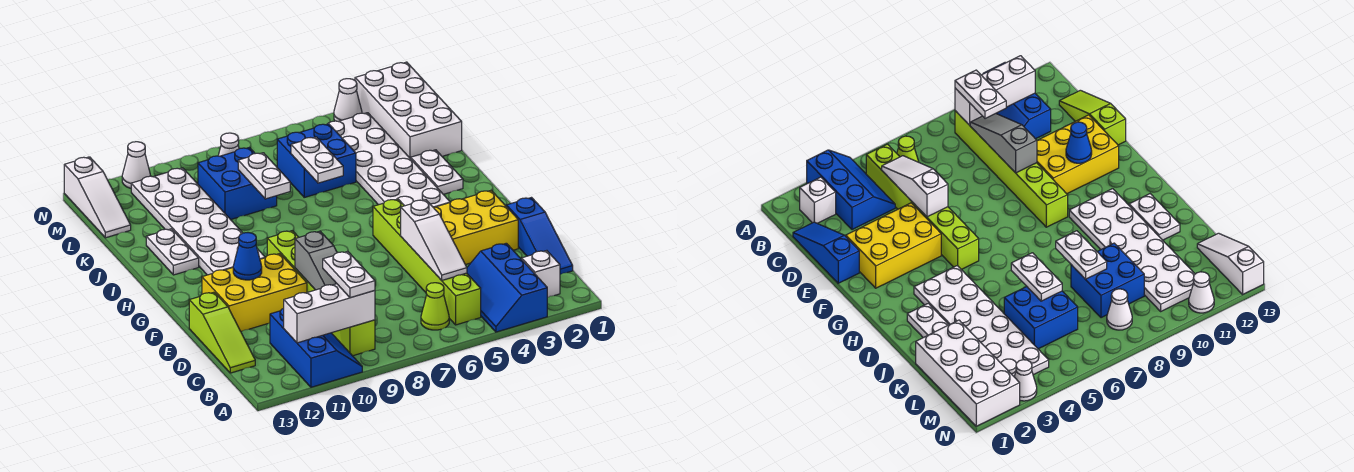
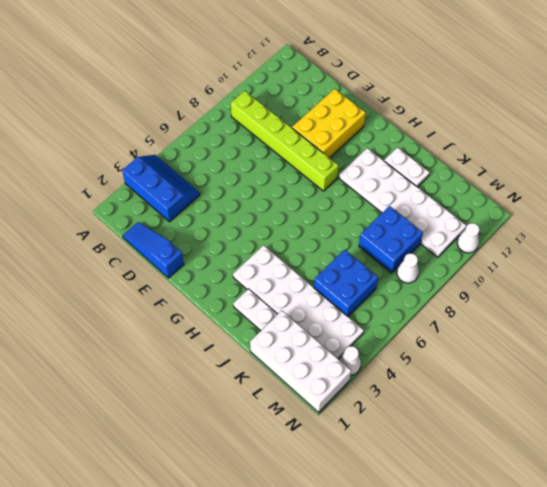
none -> blue 2x3 slope [270,308,362,387]
none -> white 1x1 brick [522,251,560,298]
none -> lime 1x6 brick [373,199,481,325]

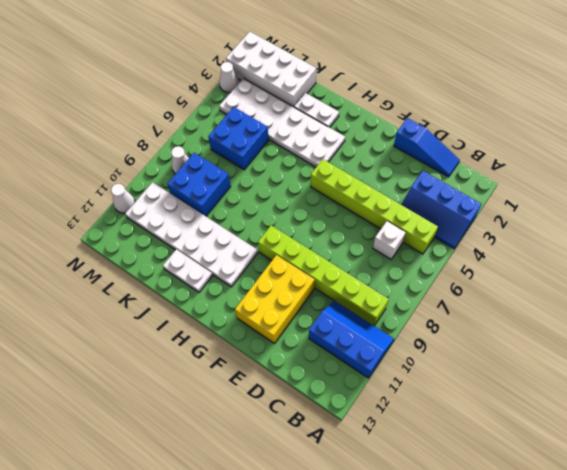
white 1x1 brick [373,221,406,259] -> white 1x1 brick moved to [522,251,560,298]
none -> lime 1x1 cone [421,283,449,330]
none -> lime 1x3 slope [189,292,255,373]
none -> yellow 2x3 brick [433,190,518,265]

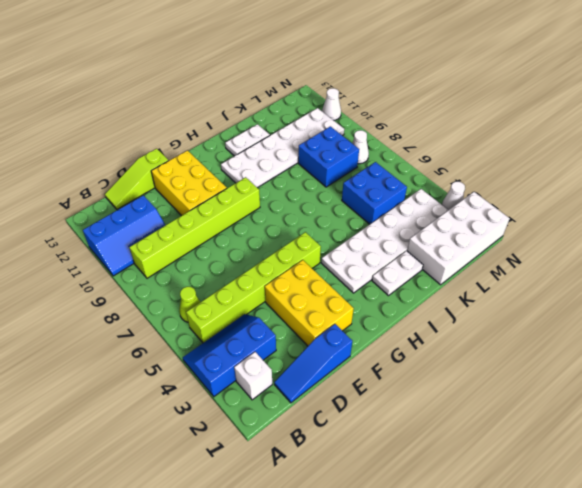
none -> white 1x3 slope [64,157,131,238]
none -> white 1x3 brick [284,284,375,343]
none -> white 1x3 slope [401,200,467,280]

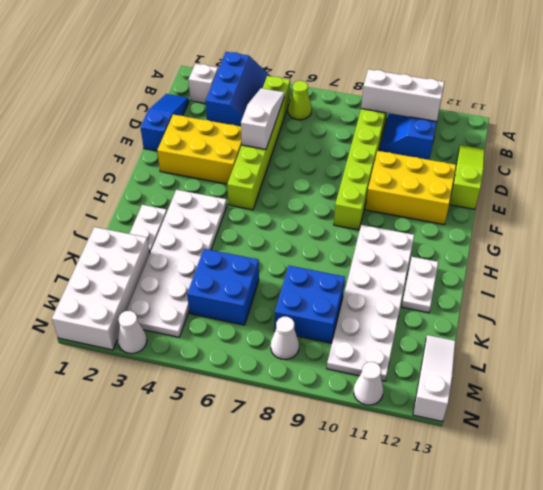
none -> grey 1x3 slope [295,231,337,290]
none -> blue 1x1 cone [233,233,262,280]
none -> white 1x2 plate [291,137,343,183]

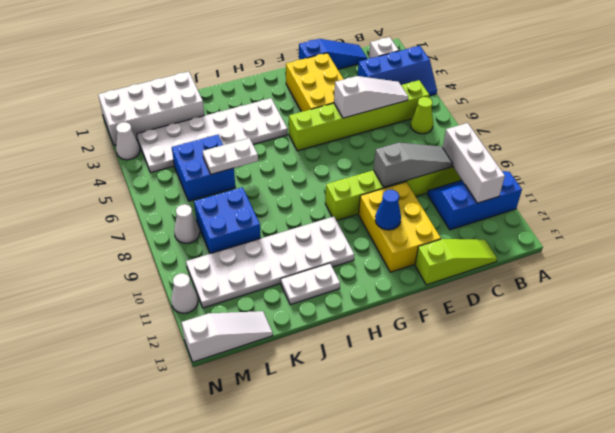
none -> white 1x2 plate [411,150,463,194]
none -> white 1x2 plate [238,153,290,199]
none -> white 1x2 plate [323,251,375,298]

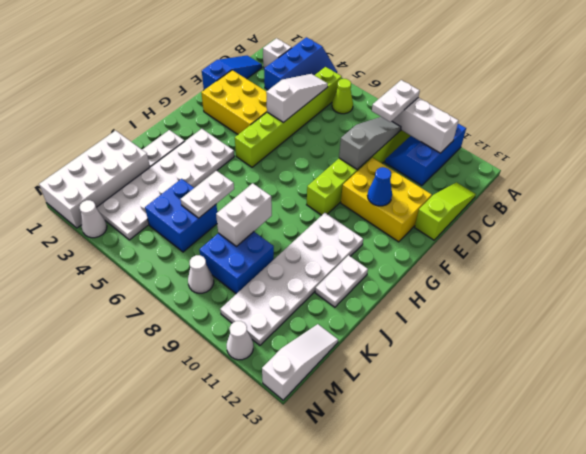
white 1x2 brick [216,183,272,246] -> white 1x2 plate [238,153,290,199]

